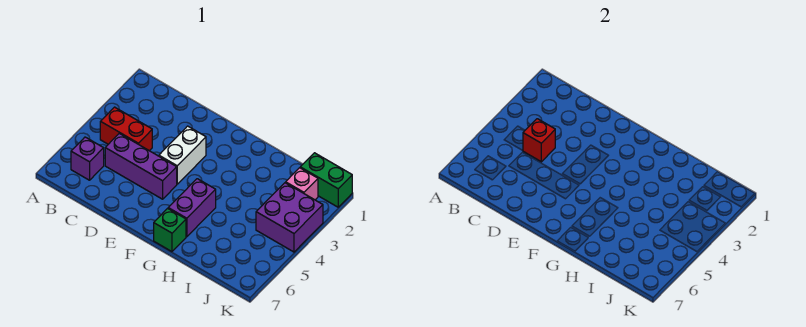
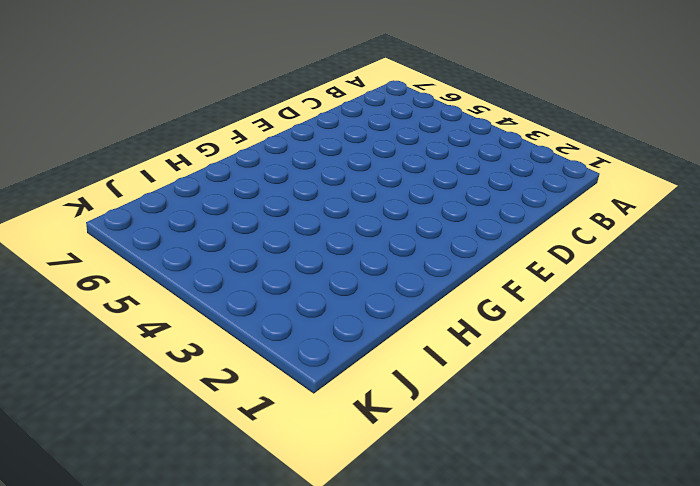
none -> red 1x2 brick [100,107,152,151]
none -> purple 1x1 brick [71,137,104,180]

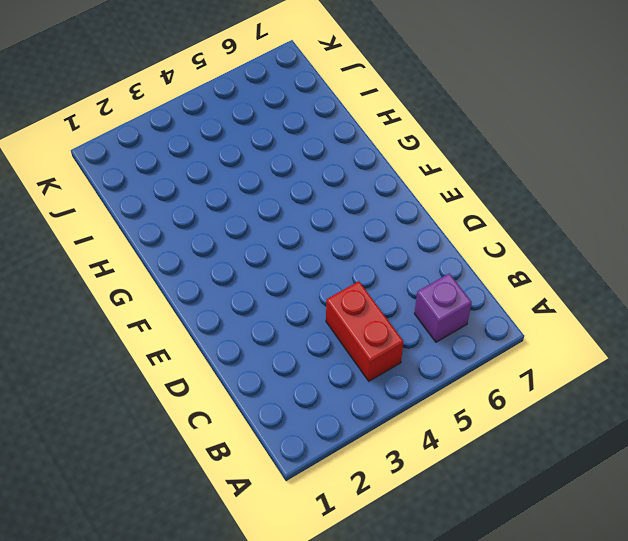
none -> purple 1x3 brick [105,133,177,199]
none -> white 1x2 brick [159,126,206,184]

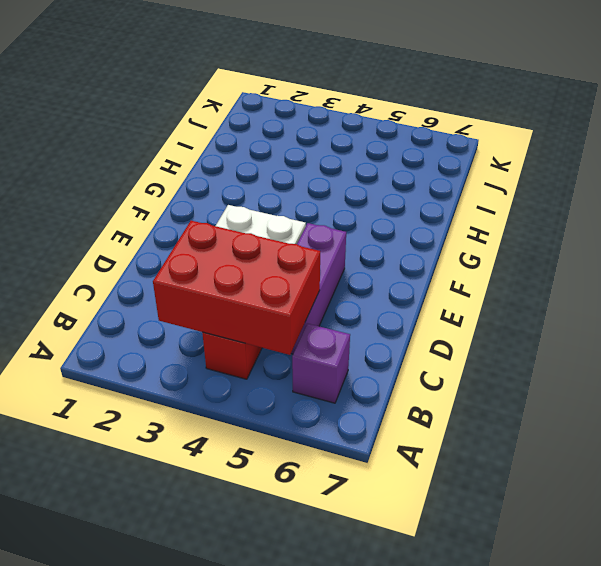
red 2x3 brick [153,221,320,355] -> red 1x1 brick [523,119,555,162]
none -> purple 1x2 brick [168,179,216,237]
none -> green 1x1 brick [154,208,186,252]

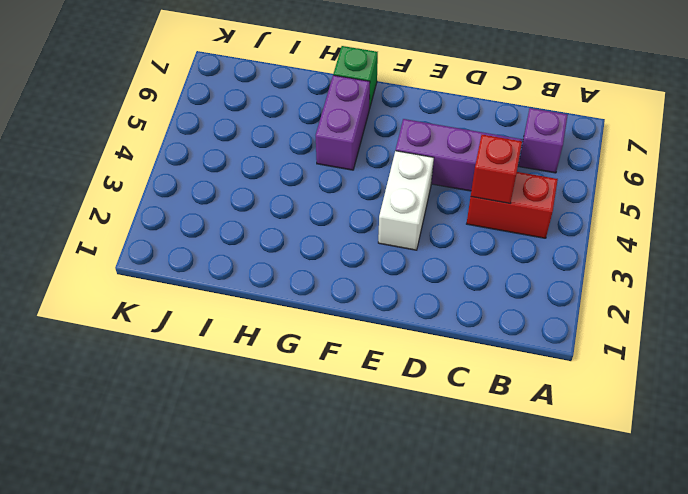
none -> green 1x2 brick [300,153,352,207]
none -> pink 1x1 brick [286,168,318,200]

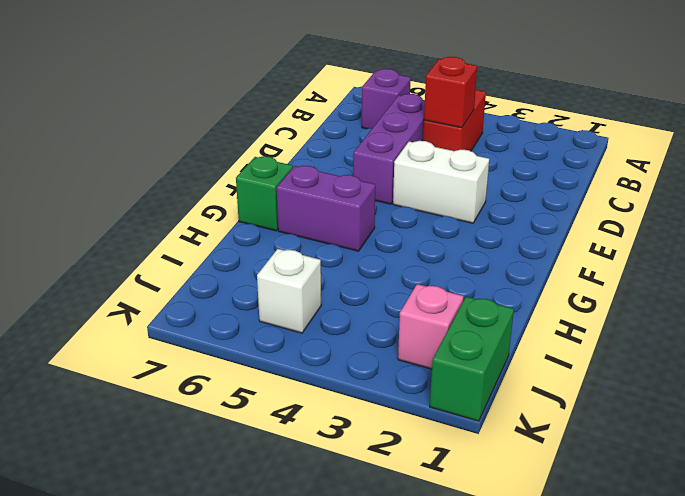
white 1x1 brick [257,249,321,333] -> none
none -> purple 2x2 brick [256,183,323,252]

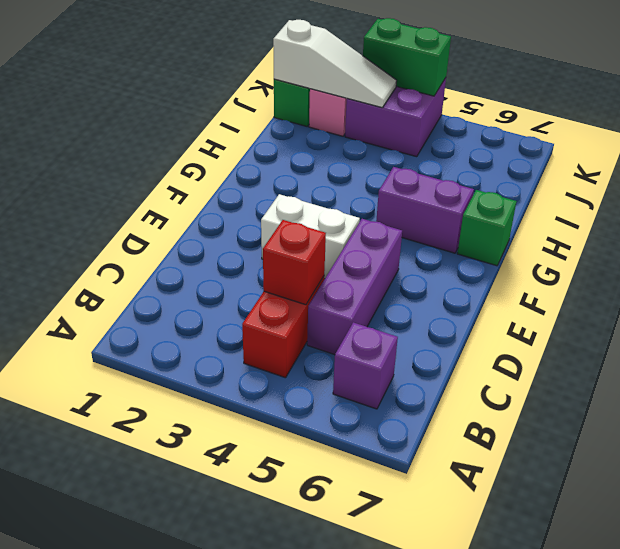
white 1x3 slope [273,20,397,108] -> none
green 1x2 brick [363,18,451,96] -> none

